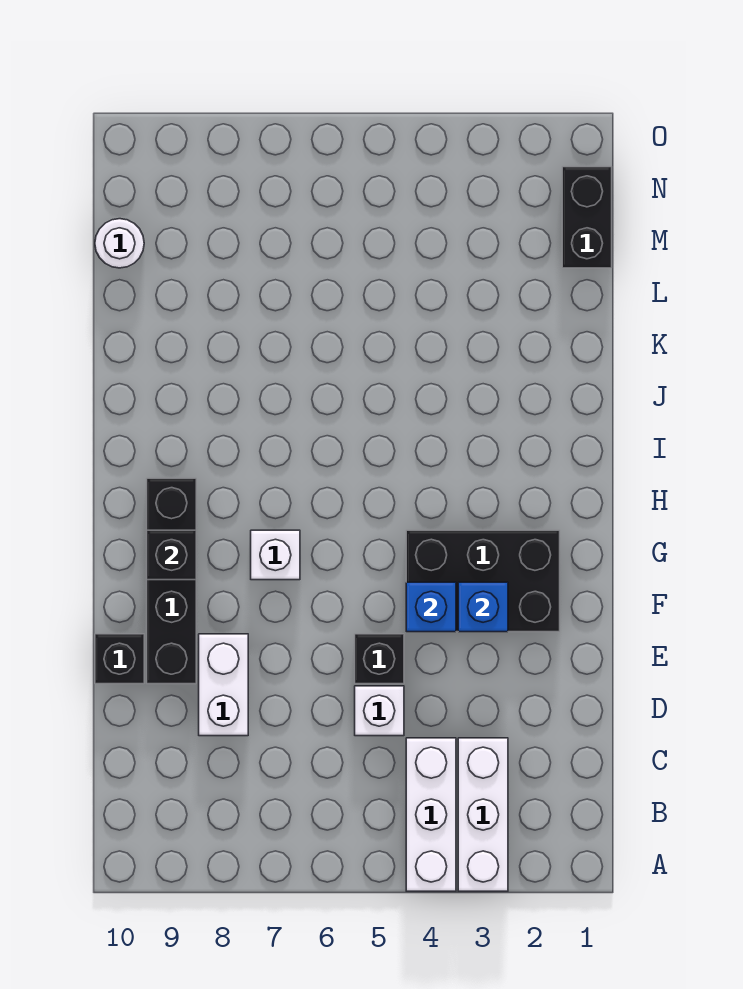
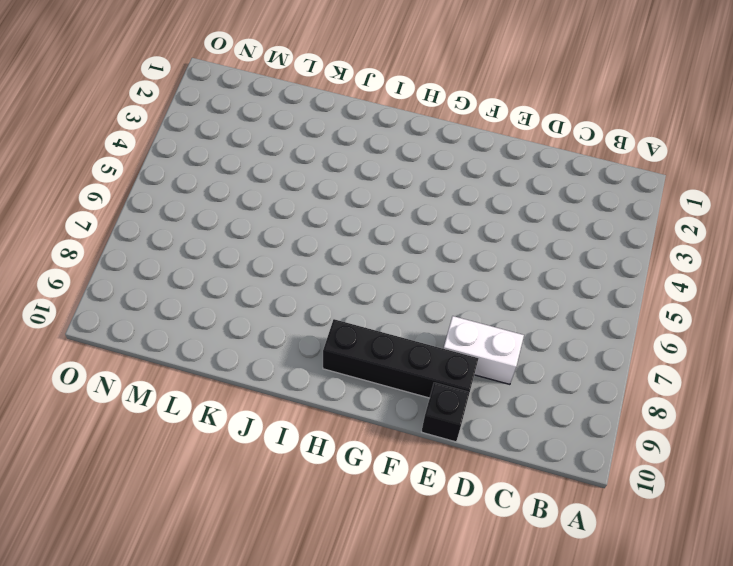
none -> white 1x3 brick [458,738,508,891]
none -> white 1x3 brick [406,738,456,891]
none -> white 1x1 brick [355,686,404,736]

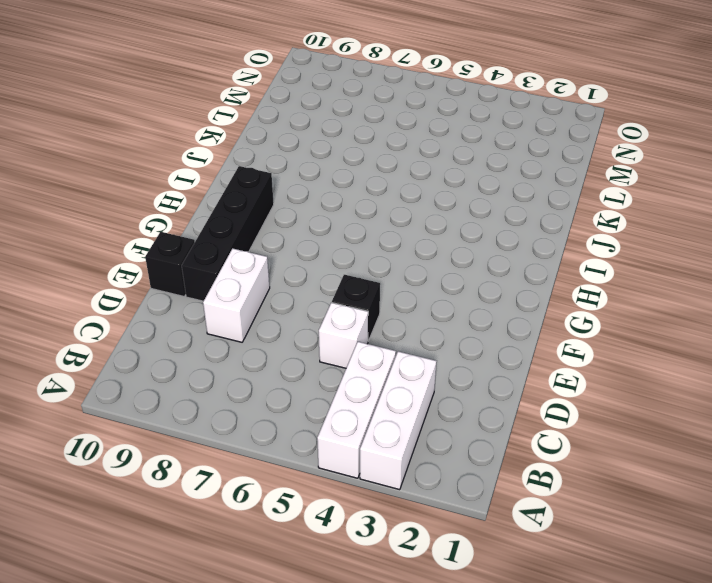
none -> black 2x3 brick [406,530,560,632]
none -> white 1x1 brick [251,530,300,580]
none -> black 1x2 brick [562,167,612,268]

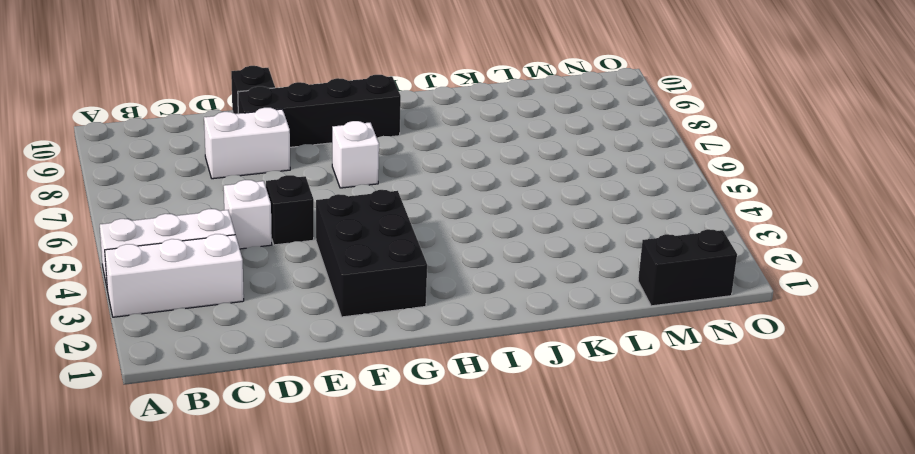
none -> white 1x1 round brick [95,219,144,268]
none -> blue 1x1 brick [458,582,508,632]
none -> blue 1x1 brick [406,582,456,632]

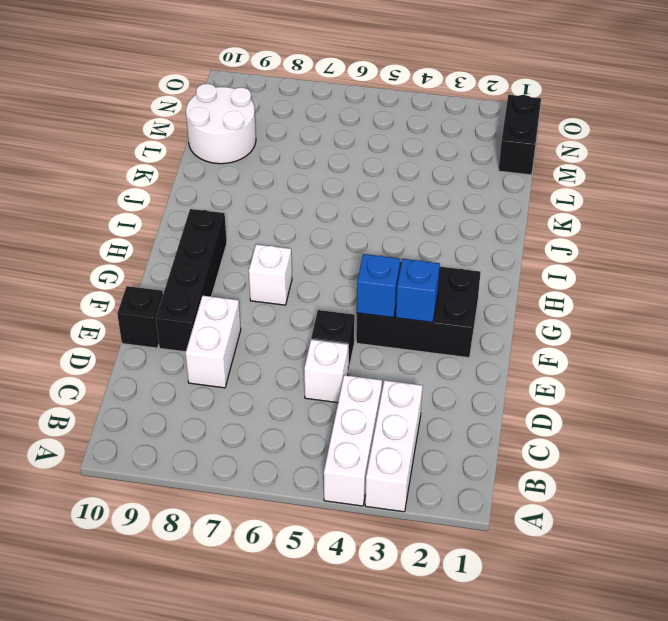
white 2x2 round brick [186,84,256,164] -> white 1x1 round brick [95,219,144,268]
none -> black 1x1 brick [147,530,196,580]

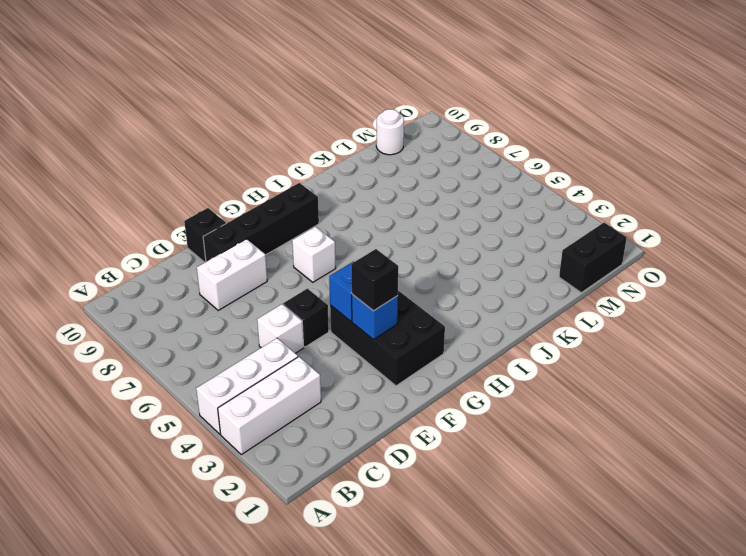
black 1x1 brick [351,249,398,311] -> black 1x1 brick moved to [147,530,196,580]

